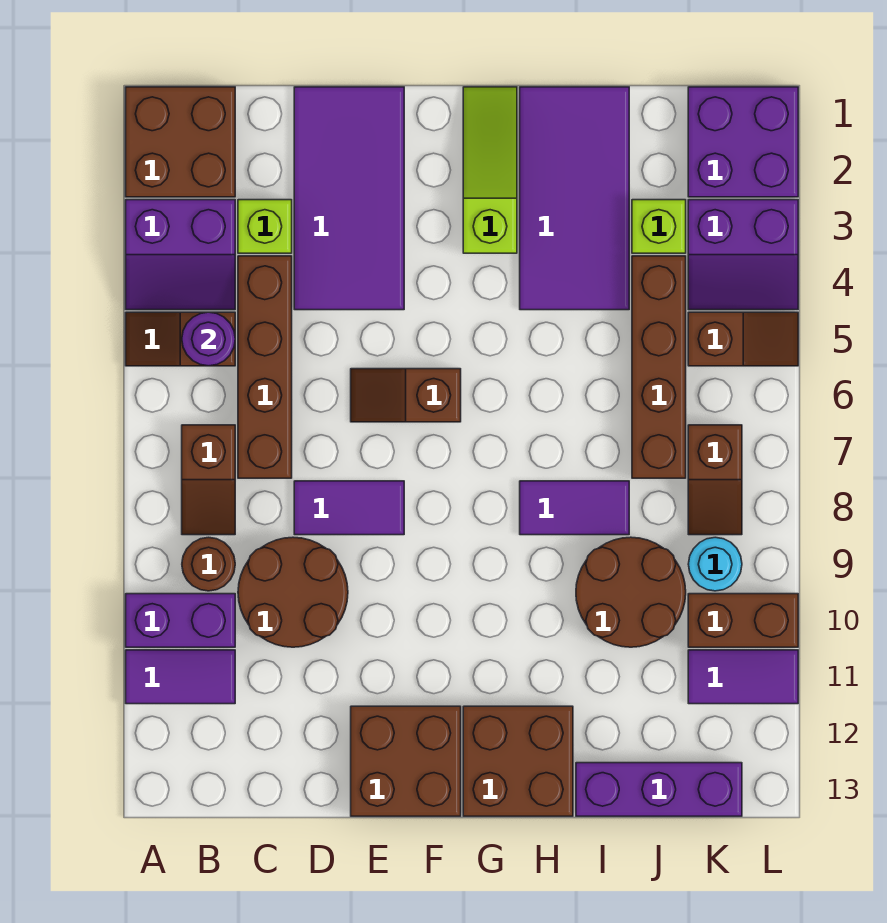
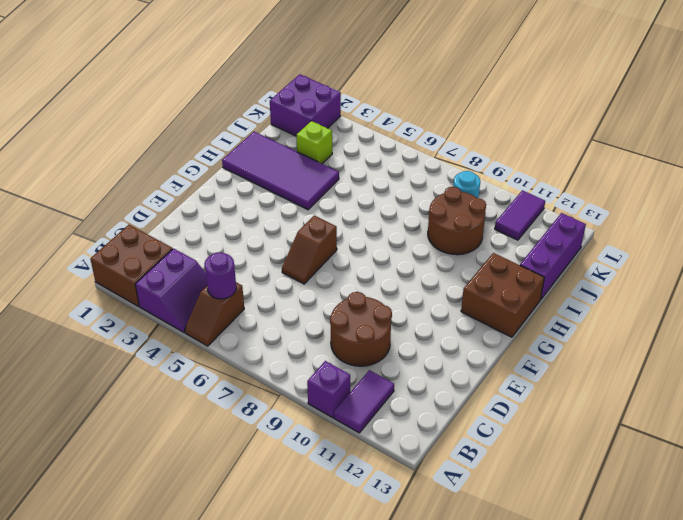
purple 1x1 brick [307,361,350,418] -> purple 1x2 brick [126,594,235,647]
none -> brown 1x2 slope [182,425,235,535]
none -> brown 1x1 round brick [182,537,235,591]
none -> lime 1x1 brick [238,200,292,253]
none -> brown 1x4 brick [238,256,292,478]

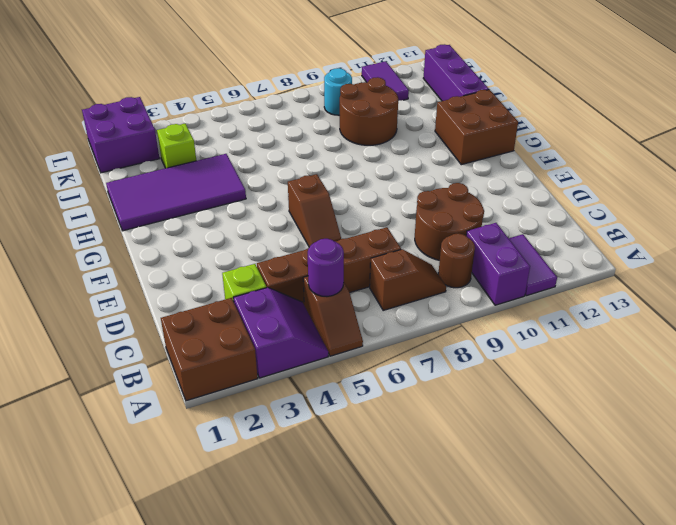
none -> purple 2x4 tile [294,87,404,310]
none -> purple 1x2 tile [294,481,404,535]
none -> brown 2x2 brick [351,706,461,816]
none -> lime 1x3 slope [463,87,517,253]

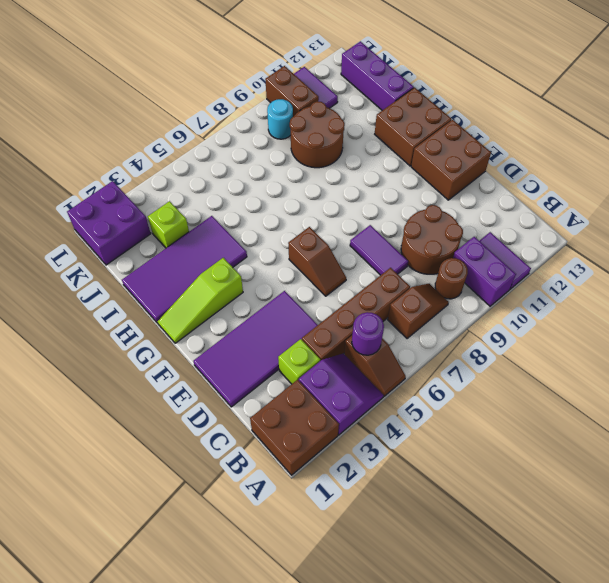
none -> purple 1x2 tile [520,481,629,535]
none -> brown 1x4 brick [632,256,686,478]
none -> purple 2x2 slope [688,200,798,310]
none -> brown 1x2 slope [688,312,798,366]

